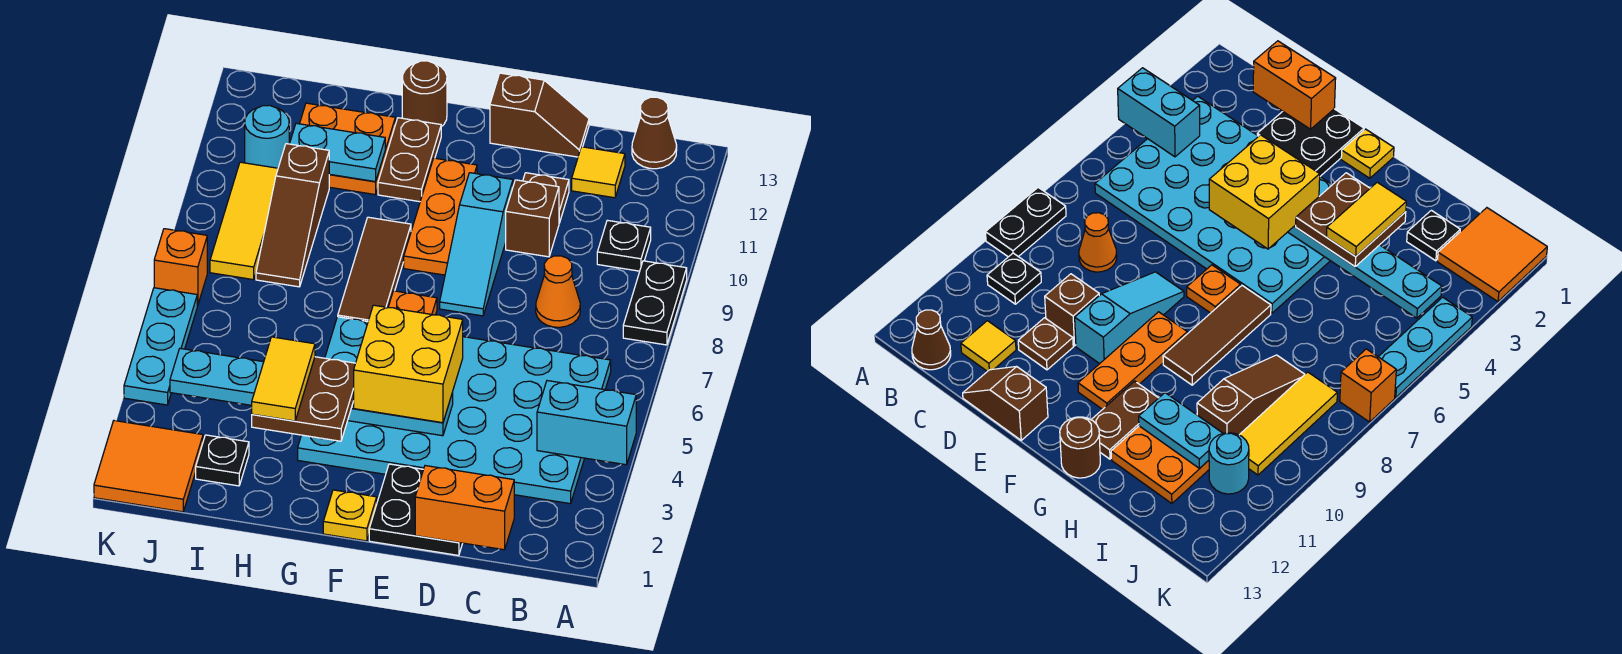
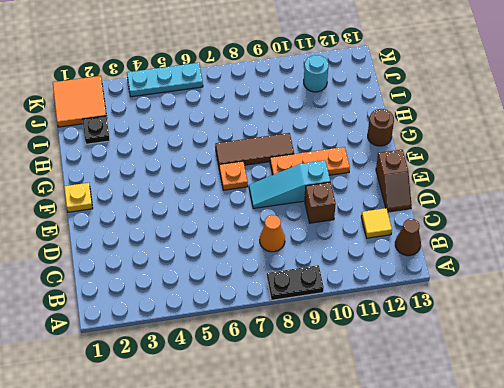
none -> cyan 4x6 plate [298,317,611,504]
none -> black 1x1 plate [597,220,651,271]
none -> black 2x2 plate [369,464,463,555]
none -> brown 1x1 plate [523,173,569,223]

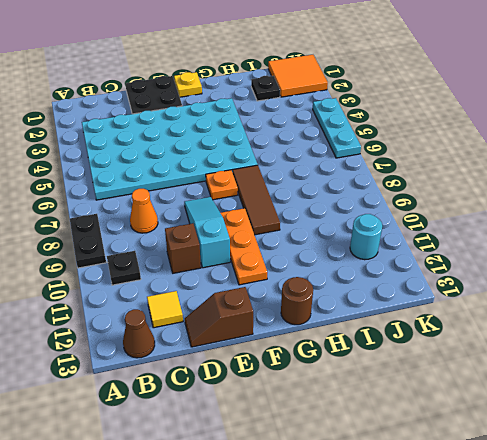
none -> brown 1x1 plate [523,173,569,223]
none -> brown 1x2 plate [378,118,441,202]
none -> orange 2x2 plate [300,103,395,195]
none -> brown 1x3 slope [256,144,330,287]

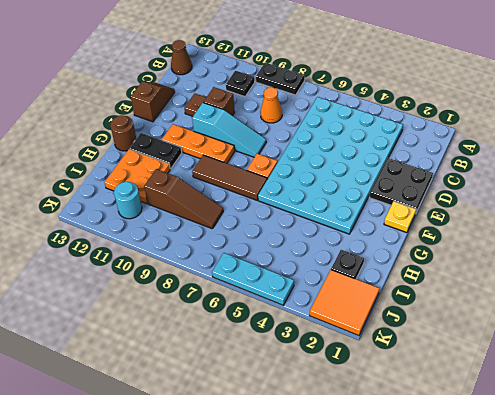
black 1x2 plate [129,133,182,169] -> brown 1x2 plate [378,118,441,202]
none -> yellow 1x1 tile [572,147,625,198]
none -> yellow 1x3 tile [210,162,278,280]
none -> orange 1x1 brick [154,229,207,306]
none -> cyan 1x2 brick [537,381,636,465]

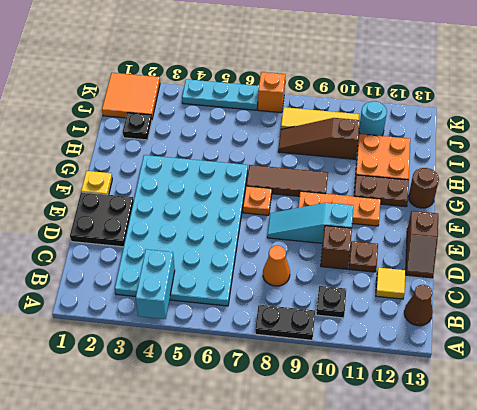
none -> orange 1x2 brick [415,466,514,550]
none -> cyan 1x6 plate [170,348,453,436]
none -> cyan 1x2 plate [290,123,385,182]
none -> yellow 2x2 brick [354,305,463,423]

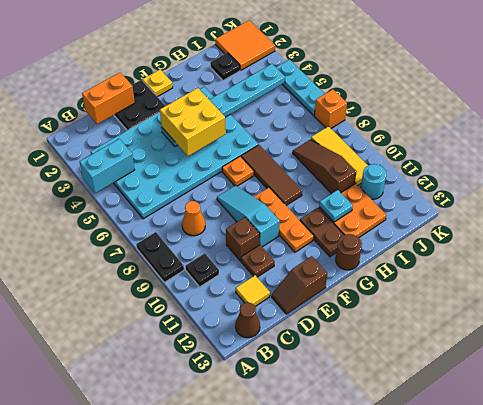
cyan 1x1 plate [319,190,353,222] -> cyan 1x2 plate [290,123,385,182]
none -> brown 2x2 plate [252,357,356,441]
none -> yellow 1x2 tile [252,337,315,421]

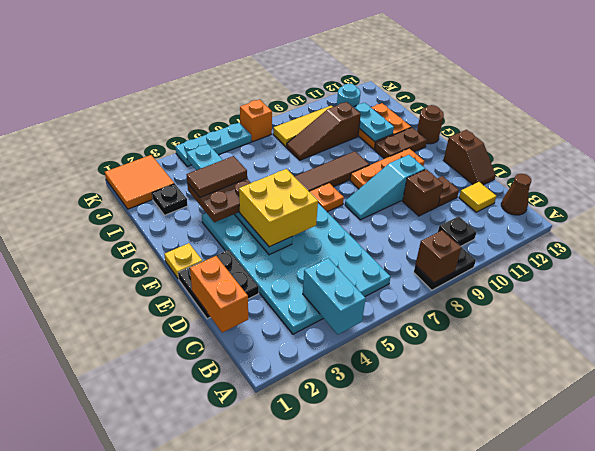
brown 1x1 brick [415,230,461,283] -> none
brown 1x2 tile [187,156,247,197] -> yellow 1x2 tile [252,337,315,421]
none -> orange 1x1 cone [536,256,580,327]

